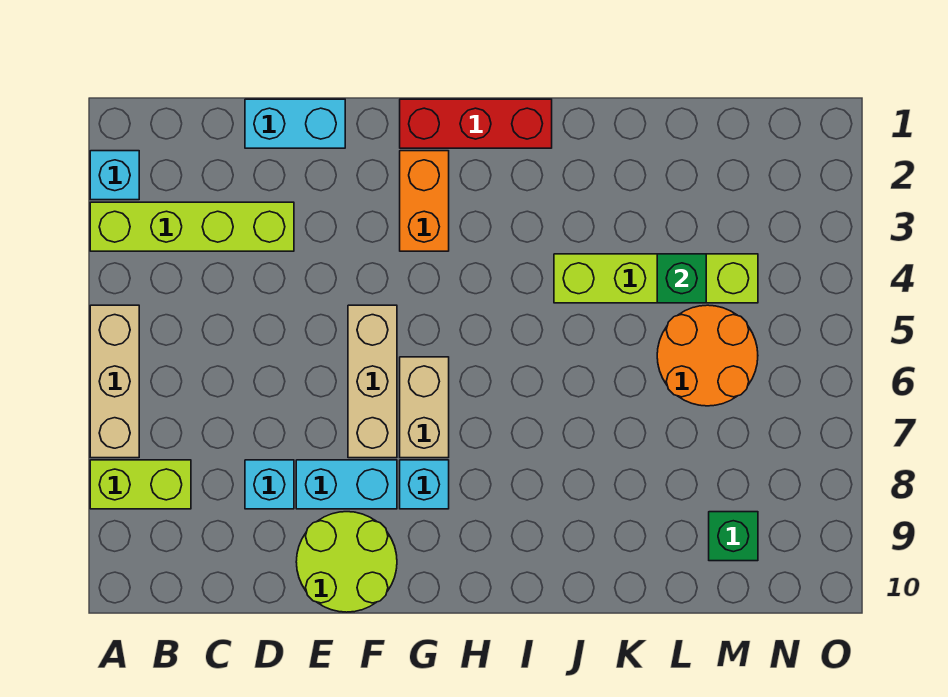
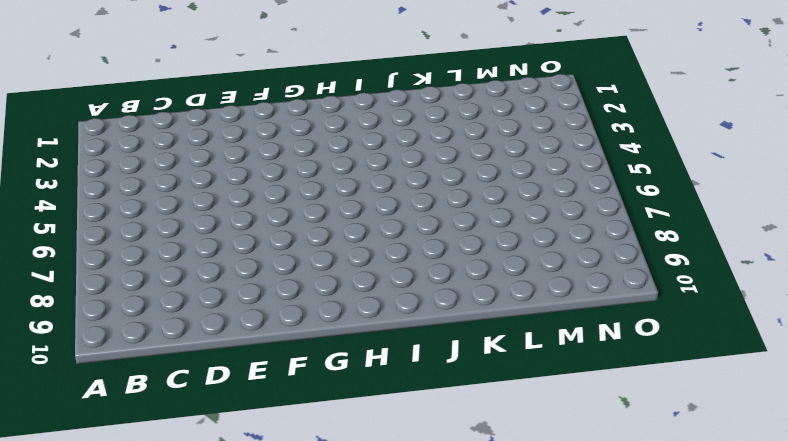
none -> cyan 1x1 brick [90,151,139,200]
none -> lime 1x4 brick [90,202,294,251]
none -> tan 1x3 brick [90,305,139,458]

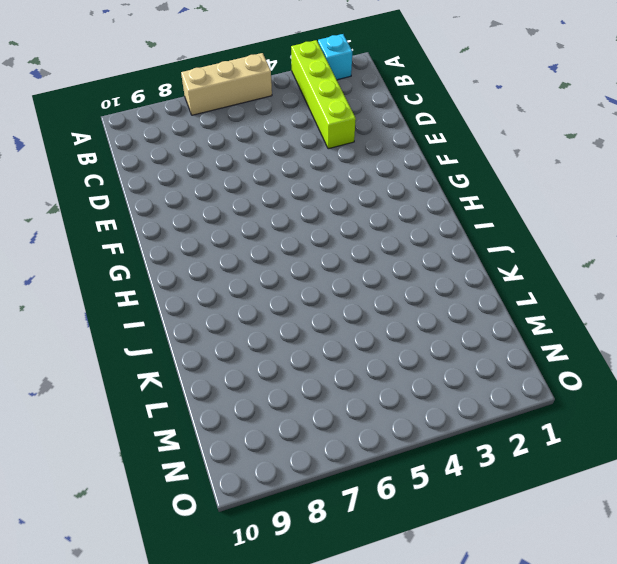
none -> lime 1x2 brick [90,460,191,509]
none -> cyan 1x2 brick [245,99,345,148]
none -> cyan 1x1 brick [245,460,294,509]

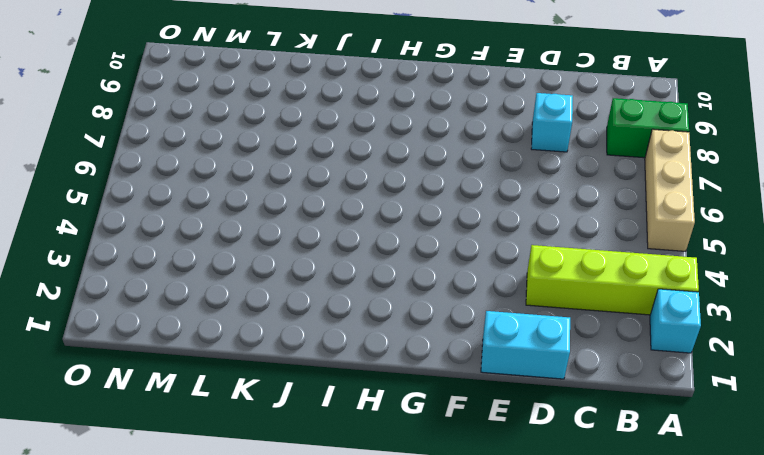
green 1x2 brick [607,98,689,158] -> lime 1x2 brick [90,460,191,509]
none -> cyan 1x2 brick [296,460,397,509]
none -> lime 2x2 round brick [296,512,397,612]
none -> tan 1x3 brick [348,305,397,458]

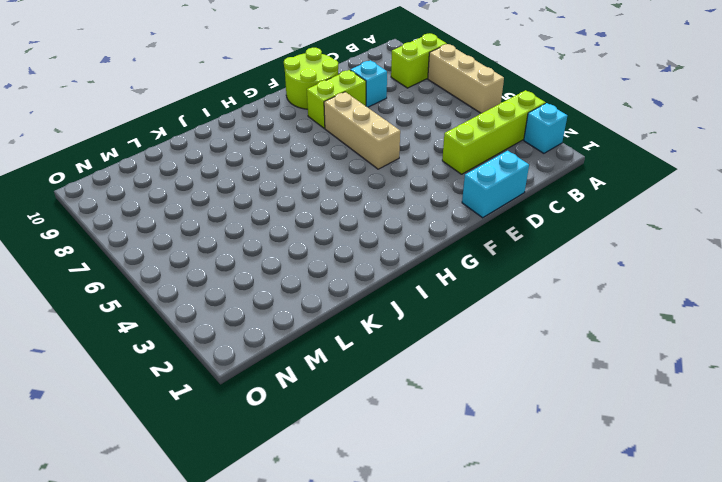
lime 1x2 brick [307,70,366,128] -> cyan 1x2 brick [296,460,397,509]
none -> red 1x3 brick [400,99,552,148]
none -> orange 1x2 brick [400,151,449,251]
none -> tan 1x2 brick [400,357,449,458]

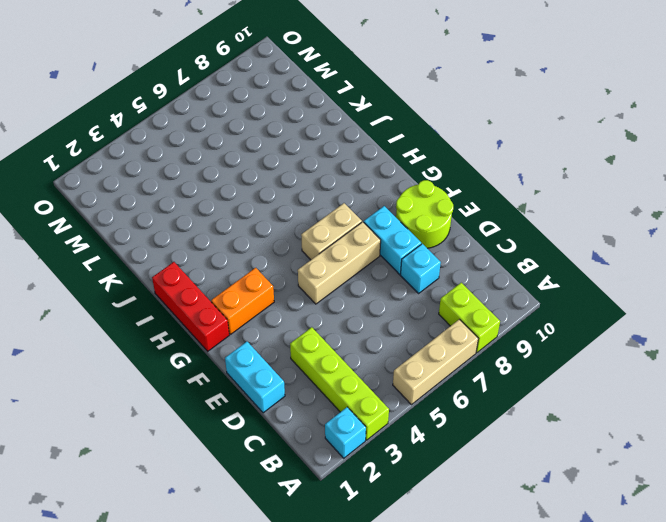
none -> cyan 1x1 brick [400,460,449,509]
none -> lime 1x4 brick [554,254,758,303]
none -> orange 2x2 round brick [657,305,758,406]

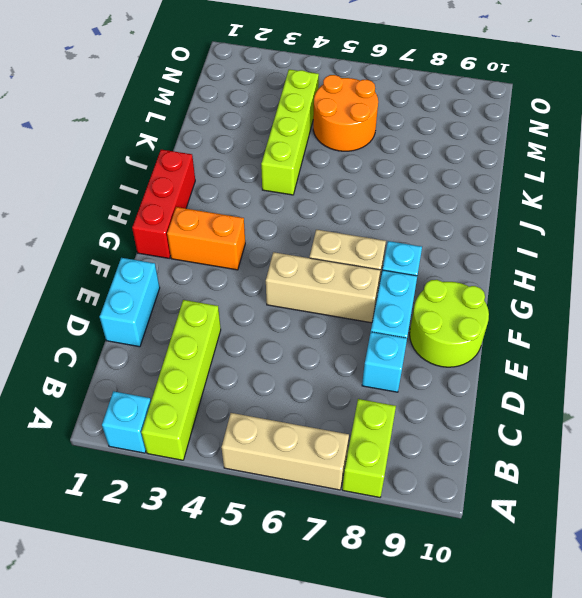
none -> green 1x1 brick [709,512,758,561]
none -> green 1x1 brick [657,254,706,303]

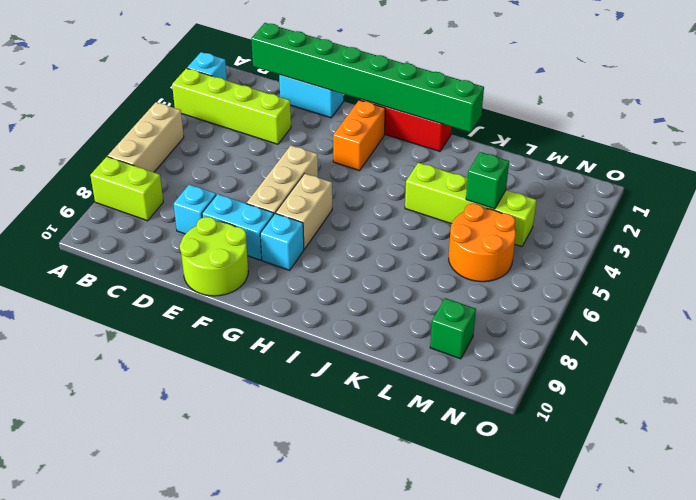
green 1x8 brick [251,23,484,132] -> none

